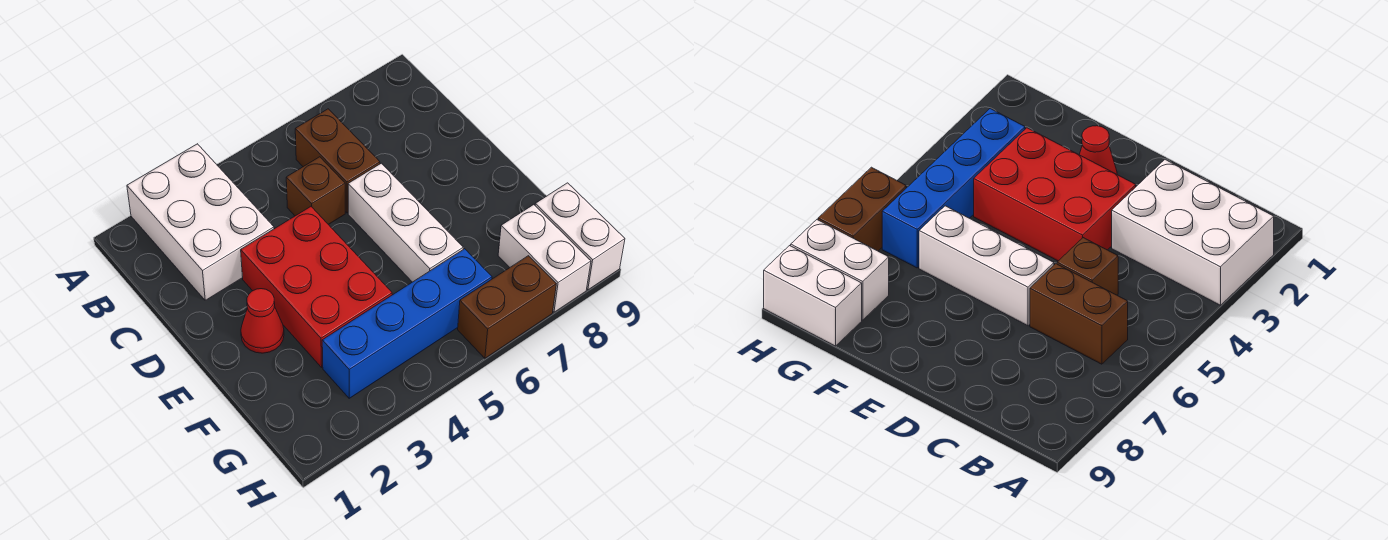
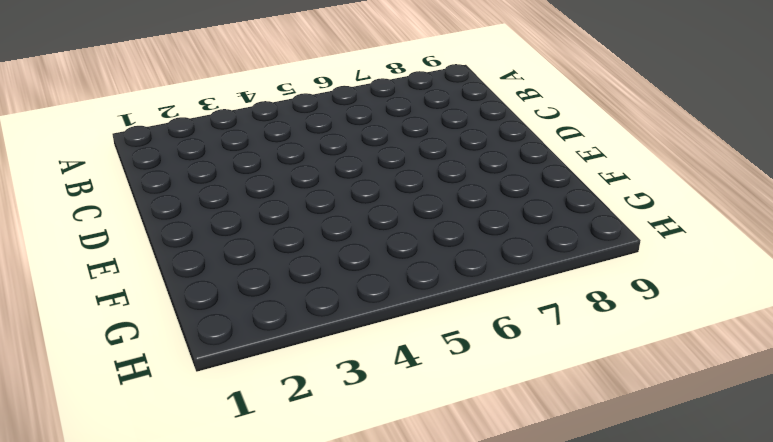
none -> white 2x3 brick [127,144,274,300]
none -> brown 1x2 brick [295,109,380,213]

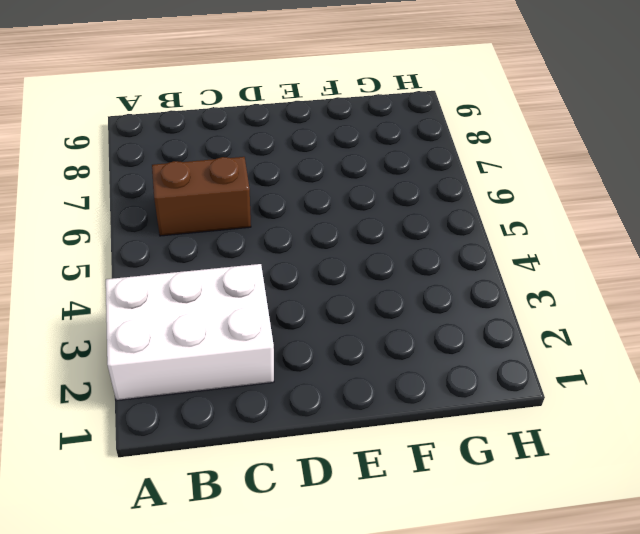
none -> brown 1x1 brick [286,157,345,225]
none -> red 2x3 brick [241,207,392,367]

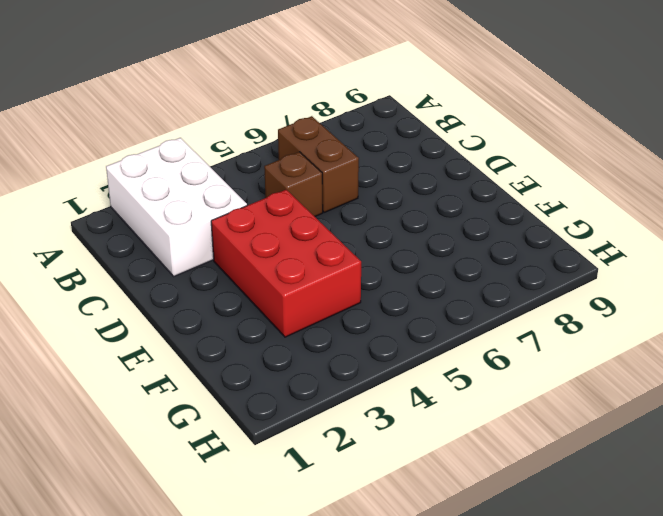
none -> white 1x3 brick [348,163,463,282]
none -> red 1x1 cone [241,289,284,353]

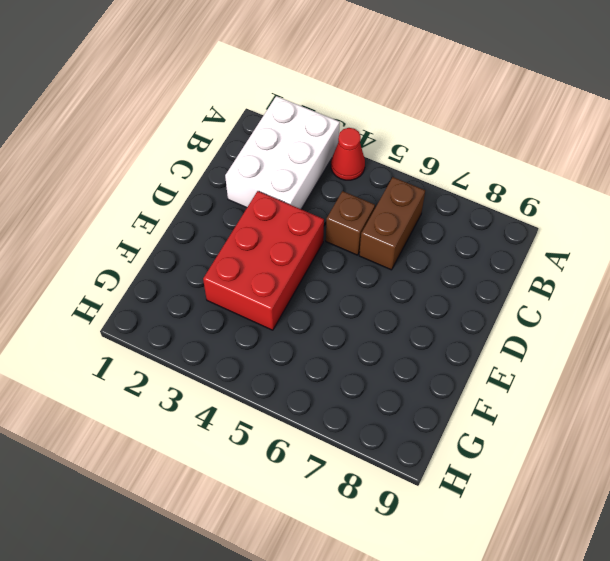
red 1x1 cone [331,128,365,180] -> red 1x1 cone moved to [241,289,284,353]
none -> white 1x3 brick [348,163,463,282]
none -> blue 1x4 brick [322,249,492,398]

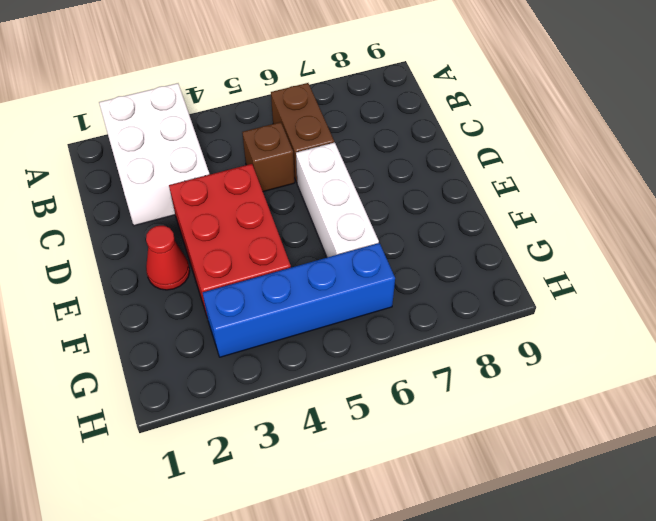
none -> white 1x2 brick [498,205,591,312]
none -> white 1x2 brick [535,183,625,290]

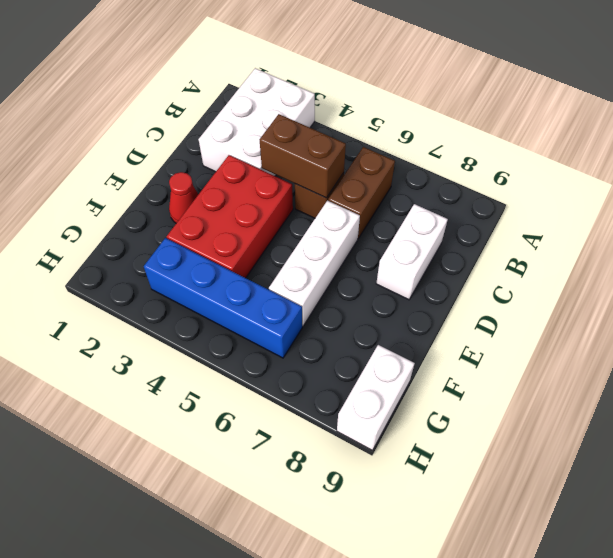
brown 1x2 brick [260,114,346,198] -> brown 1x2 brick moved to [458,256,556,358]
white 1x2 brick [376,204,448,300] -> white 1x2 brick moved to [498,205,591,312]

